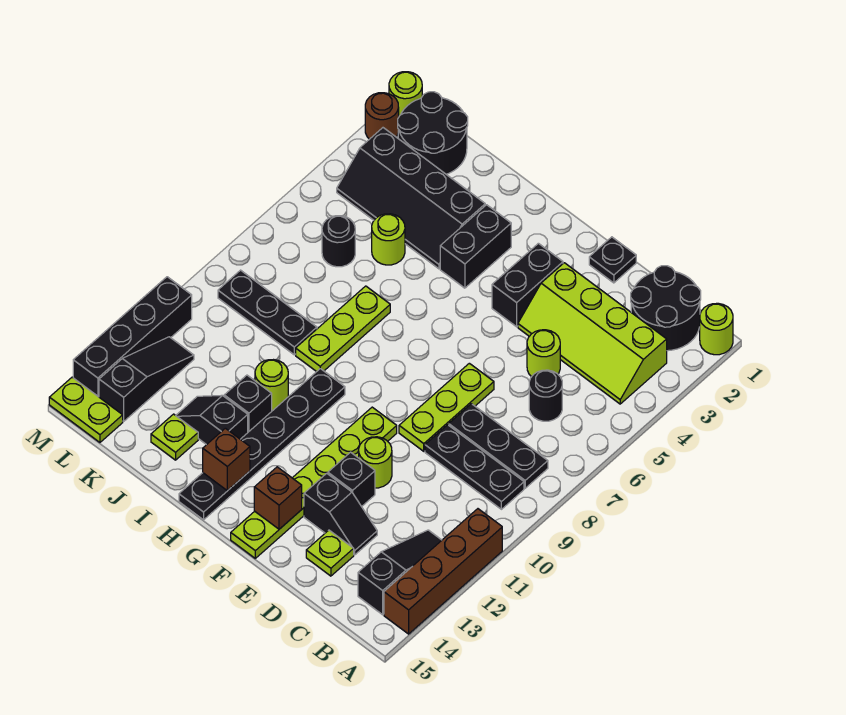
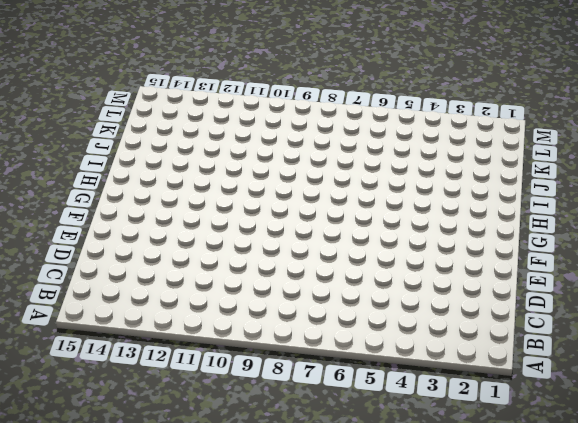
none -> lime 1x1 round brick [700,303,733,355]
none -> brown 1x4 brick [384,509,502,634]
none -> black 2x2 round brick [631,266,701,351]
none -> lime 2x4 slope [518,263,667,404]

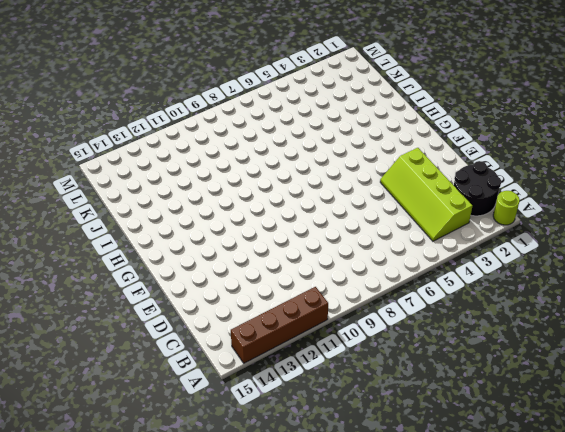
none -> black 1x3 plate [449,404,548,488]
none -> black 1x3 plate [425,425,524,509]
none -> black 1x3 slope [358,530,442,615]
none -> black 1x1 round brick [529,370,562,421]

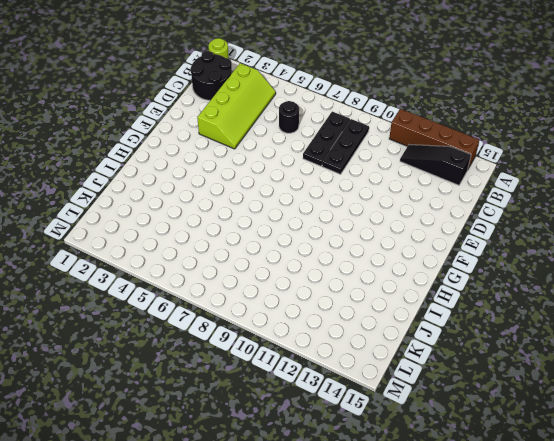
none -> lime 1x1 round brick [527,330,560,377]
none -> black 1x2 slope [304,473,377,555]
none -> lime 1x1 plate [306,530,354,576]
none -> black 1x1 plate [589,237,636,283]

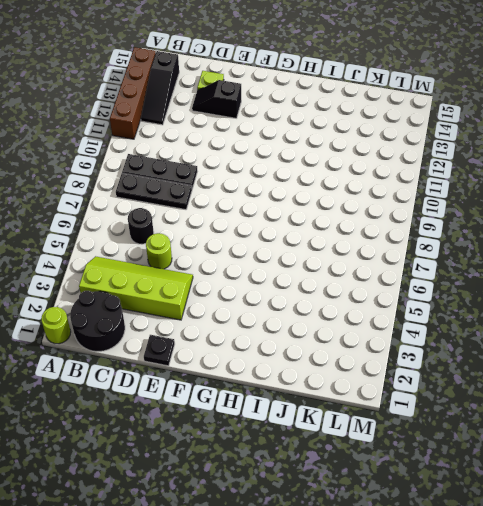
none -> lime 1x3 plate [399,363,494,451]
none -> lime 1x1 round brick [359,437,392,488]
none -> black 1x1 brick [328,452,375,507]
none -> black 1x2 brick [492,243,563,327]

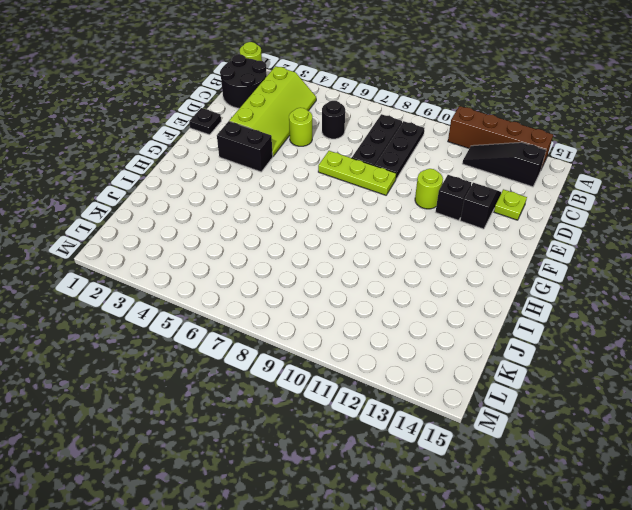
none -> lime 1x6 plate [231,407,397,558]
none -> black 1x2 brick [440,205,511,288]
none -> black 1x6 plate [179,369,345,520]
none -> black 2x4 slope [337,128,485,269]

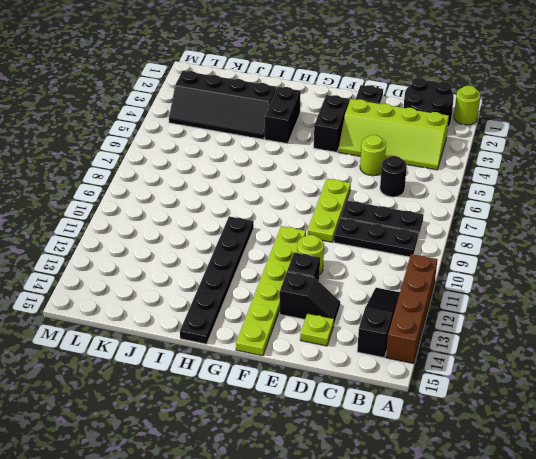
none -> lime 1x3 plate [296,286,390,372]
none -> lime 1x1 round brick [255,360,288,411]
none -> black 1x1 brick [224,375,272,432]
none -> black 1x2 slope [176,395,248,445]

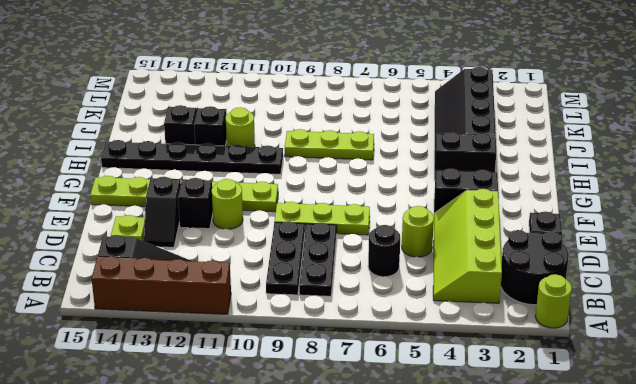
none -> lime 1x1 round brick [372,214,405,265]
none -> black 1x3 plate [218,270,317,355]
none -> lime 1x1 plate [151,414,198,460]
none -> black 2x2 round brick [398,92,468,174]

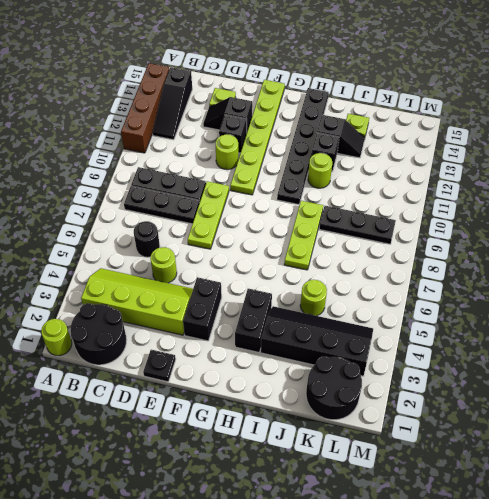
none -> black 1x1 round brick [322,216,355,267]
none -> black 1x3 slope [99,337,194,421]
none -> lime 1x2 plate [49,377,123,442]
none -> lime 1x1 round brick [389,72,422,116]

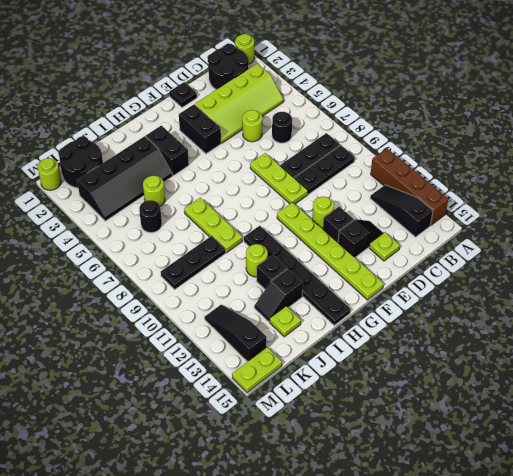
none -> brown 1x1 round brick [365,93,399,139]
none -> black 1x4 brick [73,277,192,397]
none -> brown 1x1 brick [254,467,302,529]
none -> brown 1x1 brick [203,428,250,491]

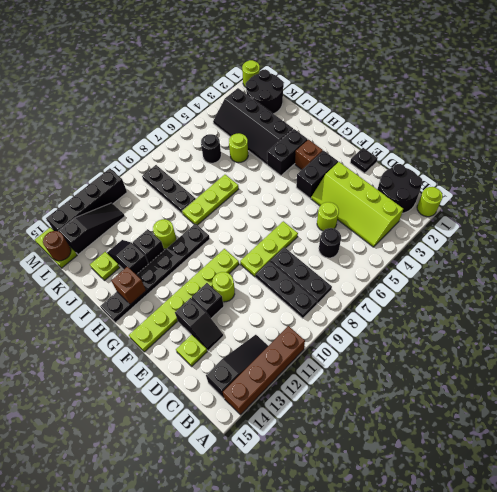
brown 1x1 brick [295,140,323,170] -> brown 1x1 brick moved to [254,467,302,529]
brown 1x1 round brick [43,231,71,261] -> brown 1x1 round brick moved to [365,93,399,139]

